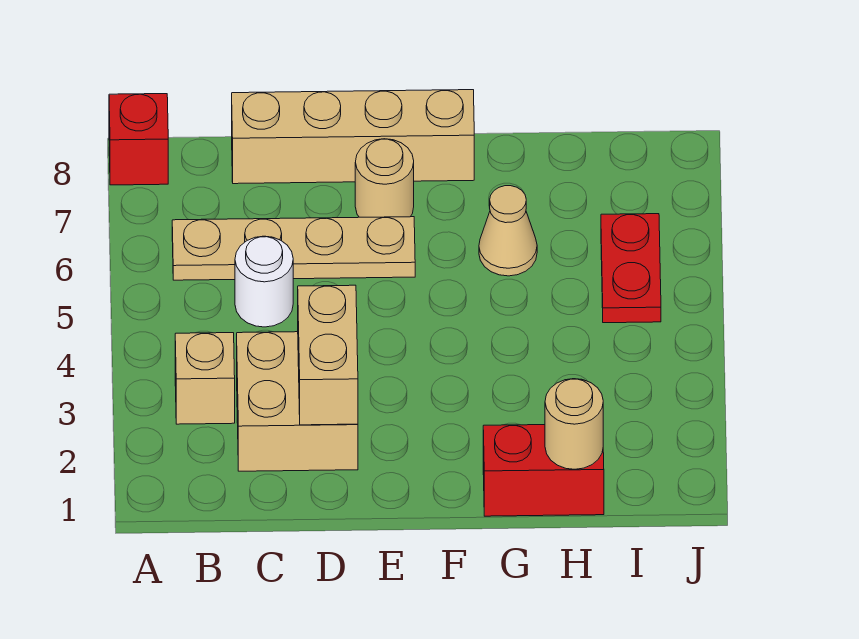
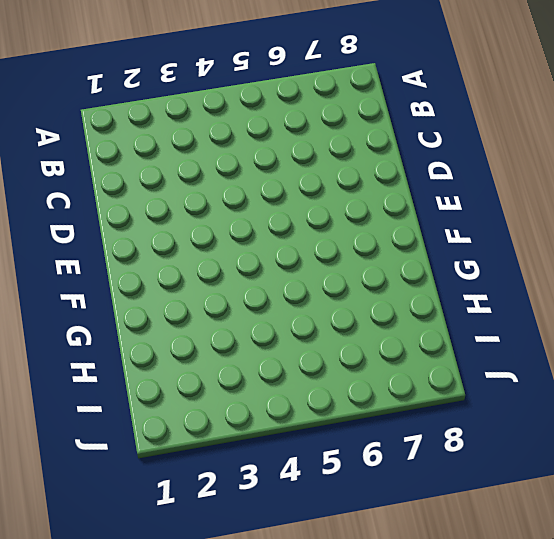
none -> red 1x1 brick [109,94,168,185]
none -> tan 1x1 brick [175,333,235,424]
none -> tan 1x4 plate [172,217,415,280]

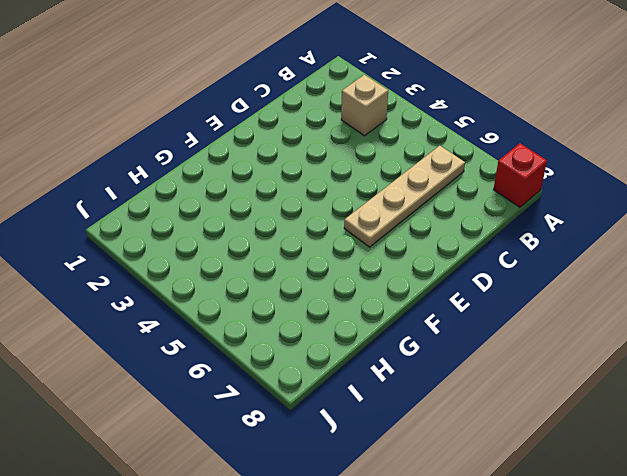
none -> tan 2x2 brick [237,332,358,471]
none -> white 1x1 round brick [235,236,293,327]
none -> tan 1x4 brick [232,90,474,184]

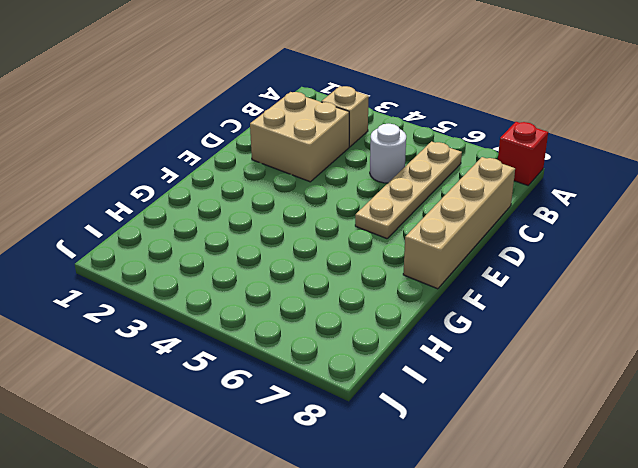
none -> tan 1x1 round brick [355,139,414,217]
none -> red 1x2 brick [483,425,604,516]
none -> tan 1x1 cone [479,186,537,276]

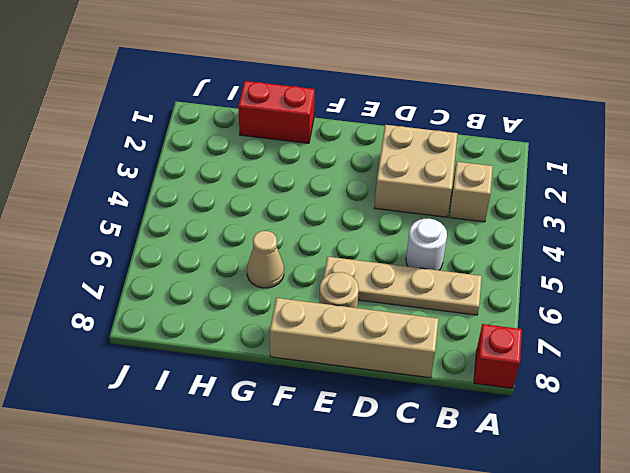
none -> red 1x2 plate [601,214,661,323]
none -> tan 1x2 brick [298,285,358,425]
none -> tan 1x1 round brick [545,379,603,469]

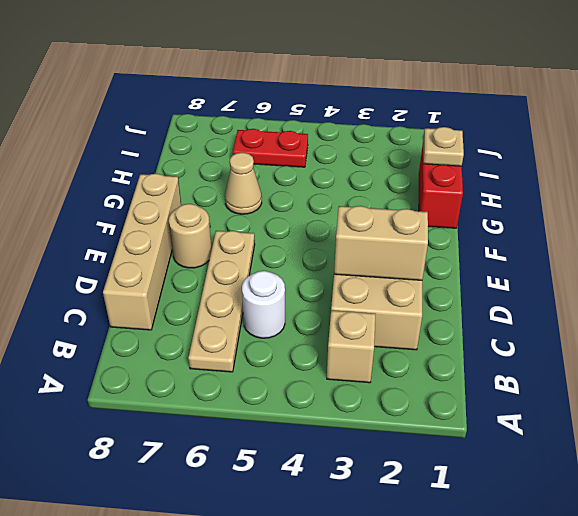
tan 1x1 plate [423,127,464,166] -> tan 1x1 round brick [545,379,603,469]
none -> red 1x1 brick [109,94,168,185]

